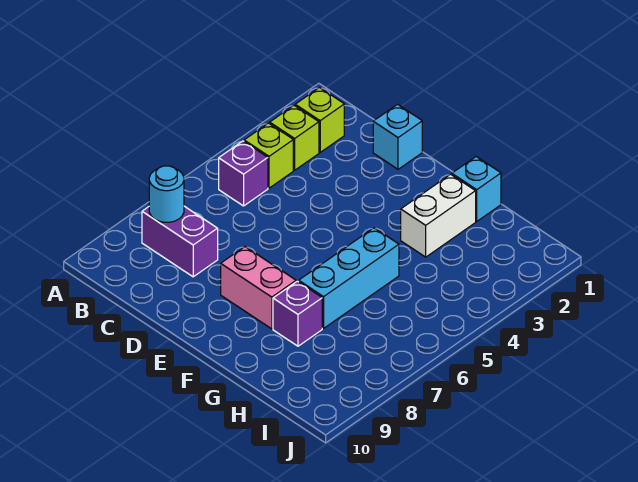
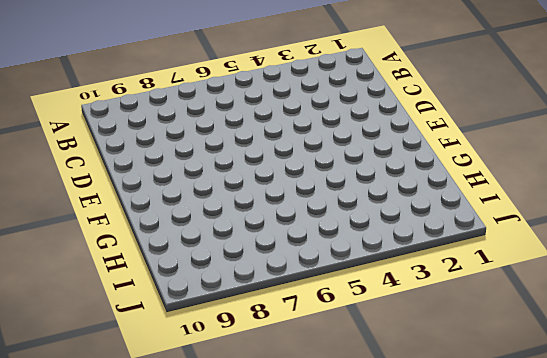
none -> lime 1x1 brick [295,88,344,152]
none -> lime 1x1 brick [270,105,319,170]
none -> lime 1x1 brick [244,123,293,188]

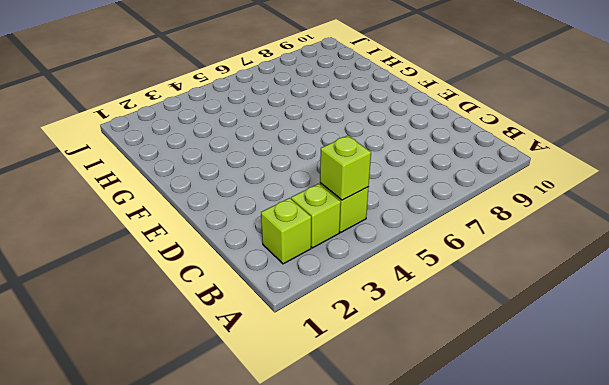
lime 1x1 brick [320,136,371,200] -> none
none -> purple 1x1 brick [219,141,268,206]
none -> purple 1x2 brick [142,206,218,277]
none -> cyan 1x1 brick [373,104,422,169]

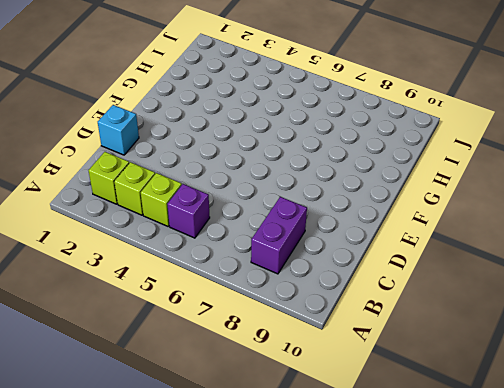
none -> pink 1x2 brick [221,247,296,329]
none -> cyan 1x1 brick [452,157,501,221]
none -> white 1x2 brick [401,174,476,257]

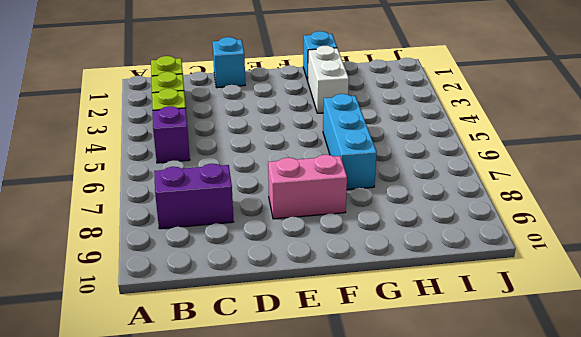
none -> purple 1x1 brick [273,281,322,346]
none -> cyan 1x1 round brick [149,166,184,222]

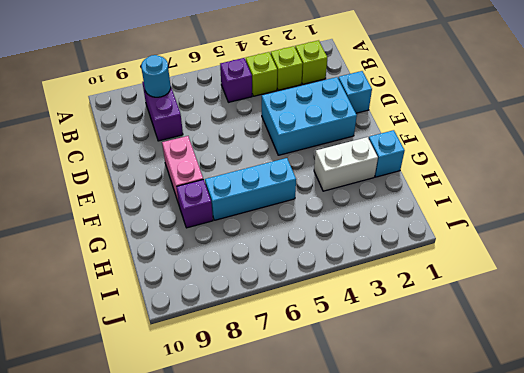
cyan 2x3 brick [262,77,357,155] -> none

